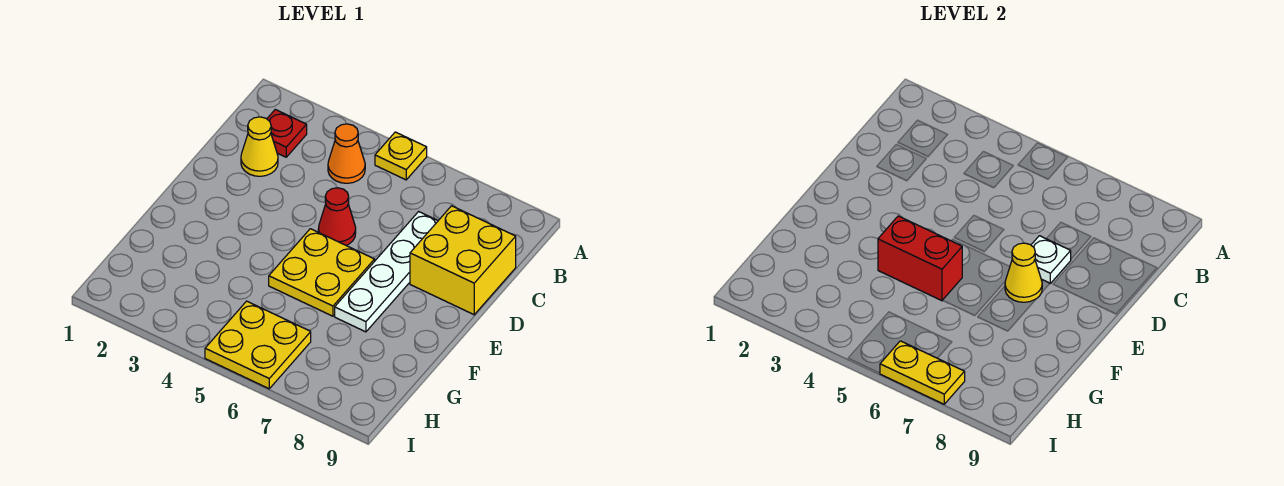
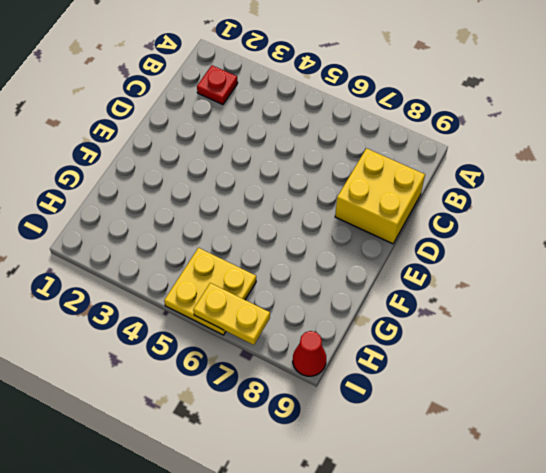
red 1x1 cone [293,331,326,376] -> red 1x1 cone moved to [318,188,356,245]
none -> yellow 1x1 plate [375,132,427,180]
none -> orange 1x1 cone [328,124,365,183]
none -> yellow 1x1 cone [241,117,278,176]

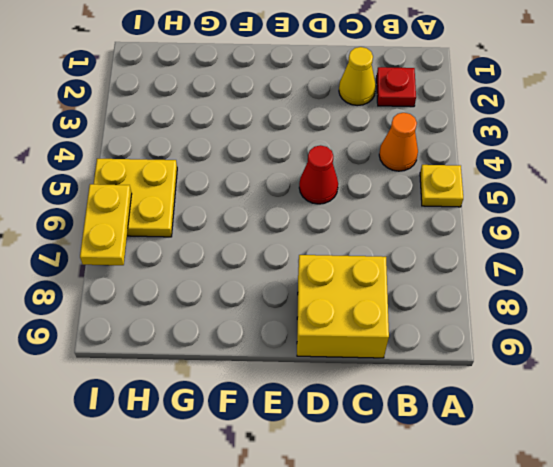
none -> white 1x4 plate [335,212,438,332]
none -> yellow 2x2 plate [269,229,375,316]
none -> white 1x1 plate [1031,236,1071,283]

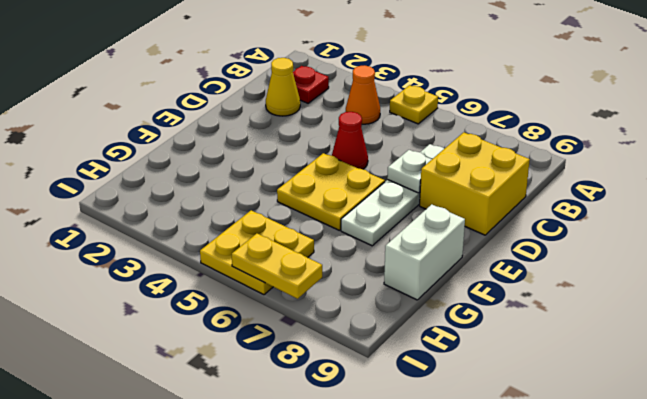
white 1x2 brick [384,204,465,300] -> none
none -> yellow 1x1 cone [1005,243,1042,302]
none -> red 1x2 brick [878,216,962,301]

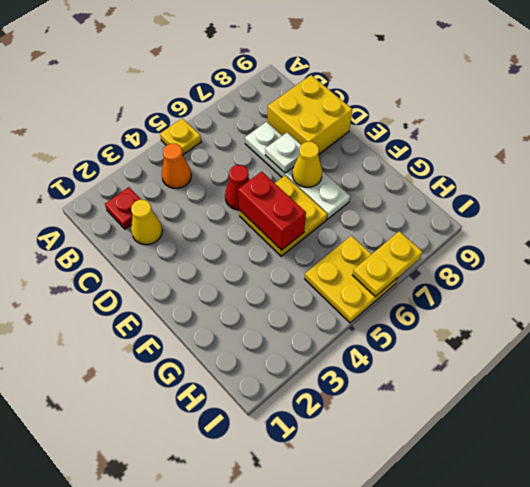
red 1x2 brick [238,172,306,250] -> red 1x2 brick turned to [878,216,962,301]

